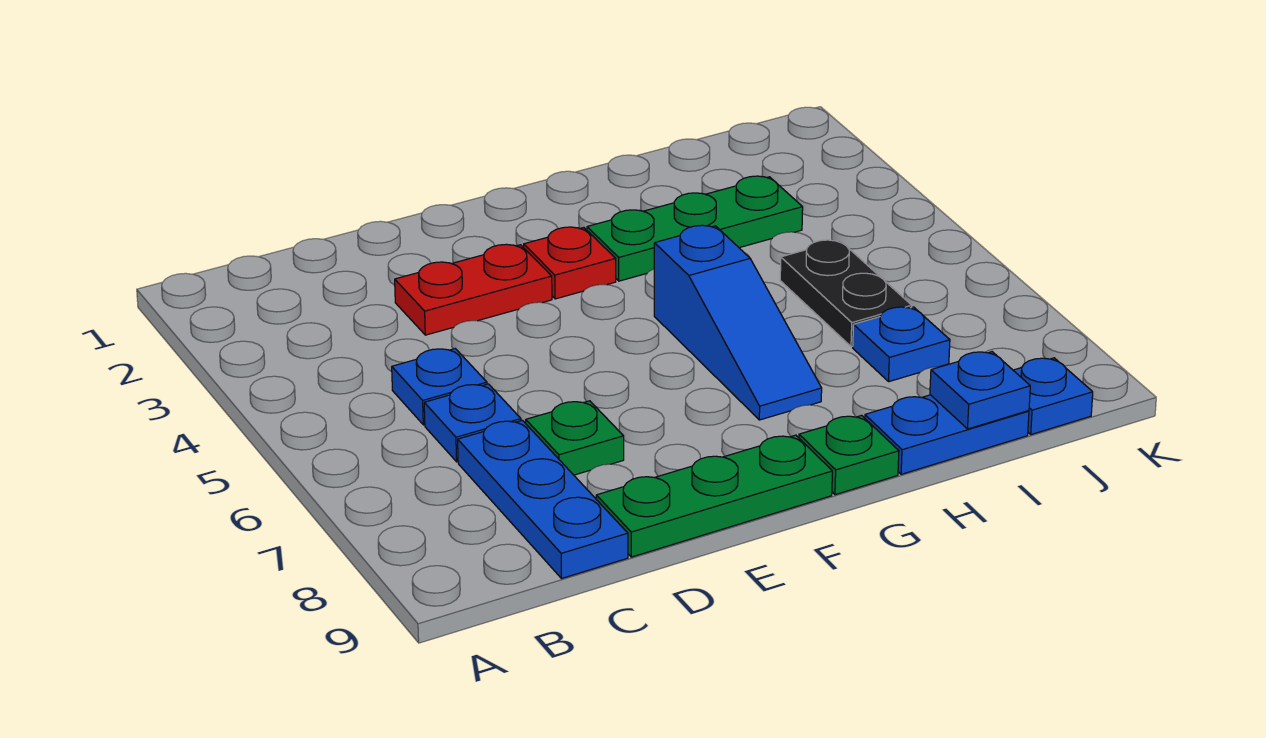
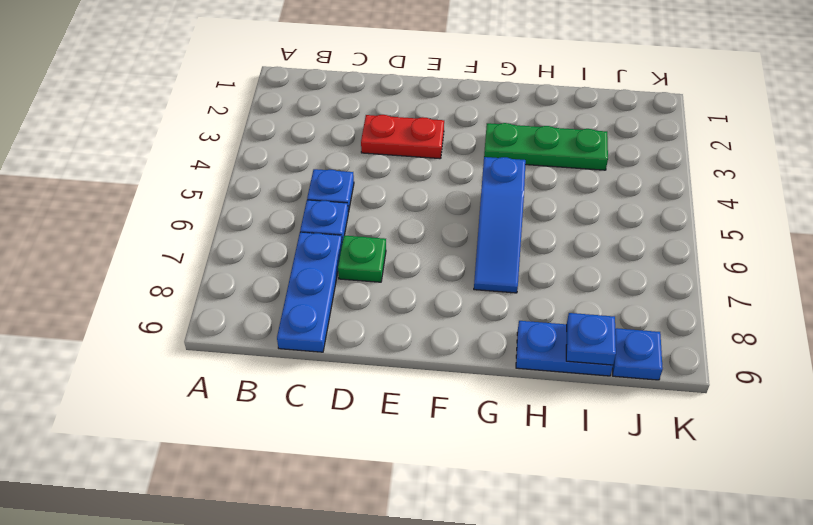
none -> green 1x3 plate [596,435,832,557]
none -> red 1x1 plate [524,227,616,299]
none -> green 1x1 plate [799,415,899,495]

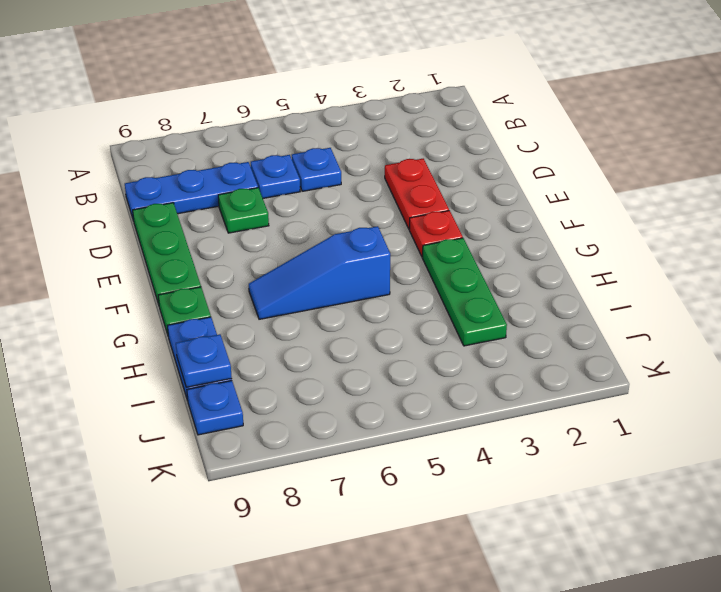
none -> black 1x2 plate [780,240,912,347]
none -> blue 1x1 plate [853,307,950,382]

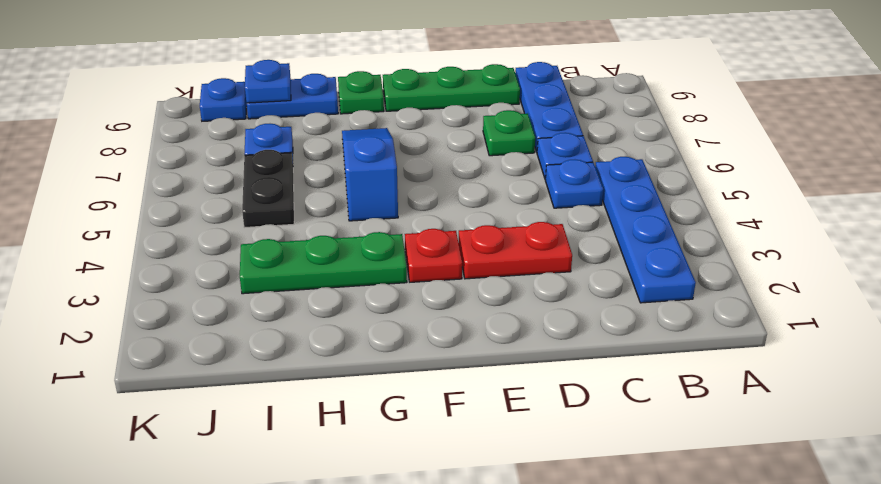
blue 1x4 plate [595,157,696,303] -> none

